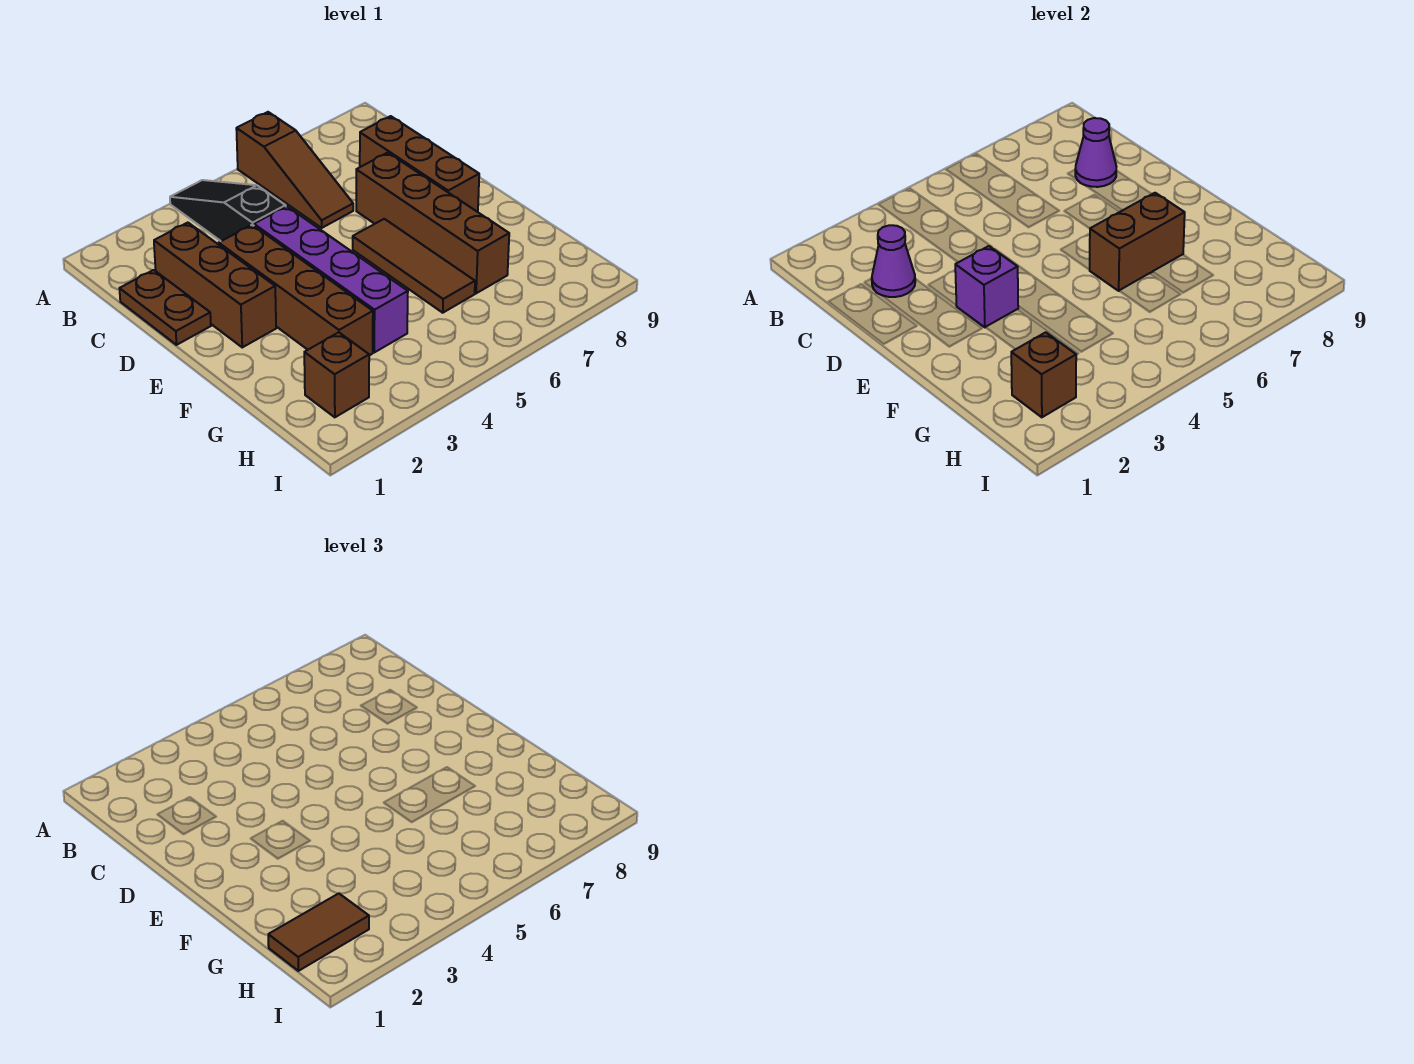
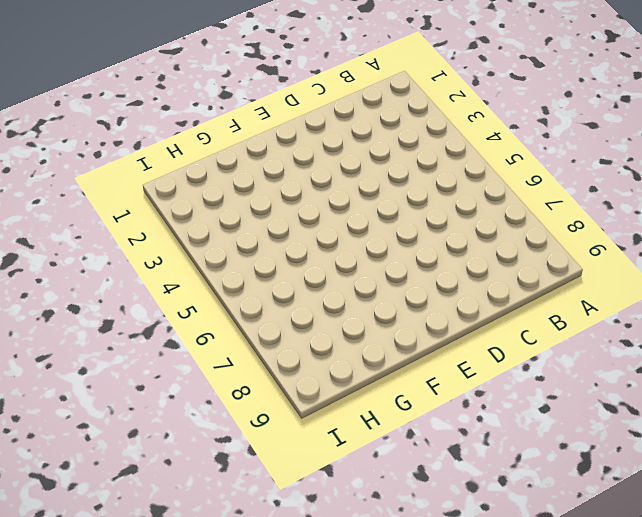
none -> black 1x3 slope [170,180,286,241]
none -> brown 1x3 slope [236,112,353,228]
none -> brown 1x2 plate [119,270,211,345]

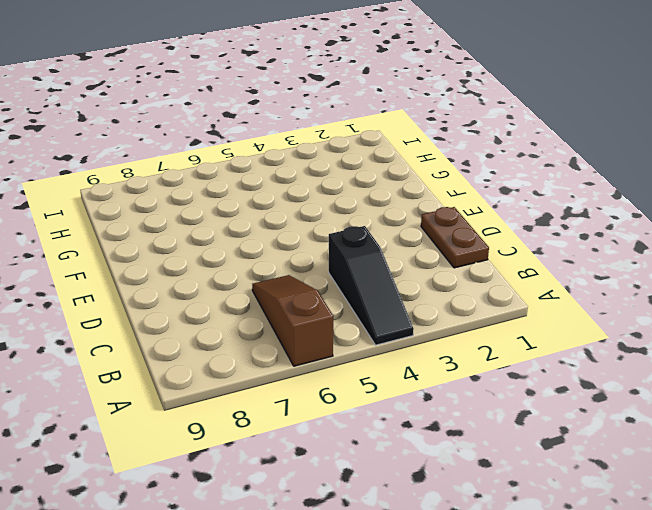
none -> brown 1x3 brick [154,223,276,347]
none -> brown 1x3 brick [360,116,479,212]
none -> brown 1x4 brick [219,225,373,355]

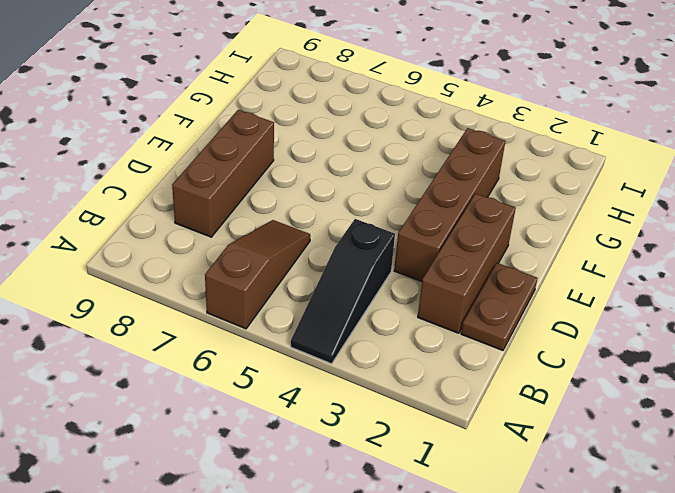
none -> purple 1x4 brick [254,206,408,352]
none -> brown 1x4 brick [356,153,509,293]
none -> brown 1x3 tile [353,219,475,313]

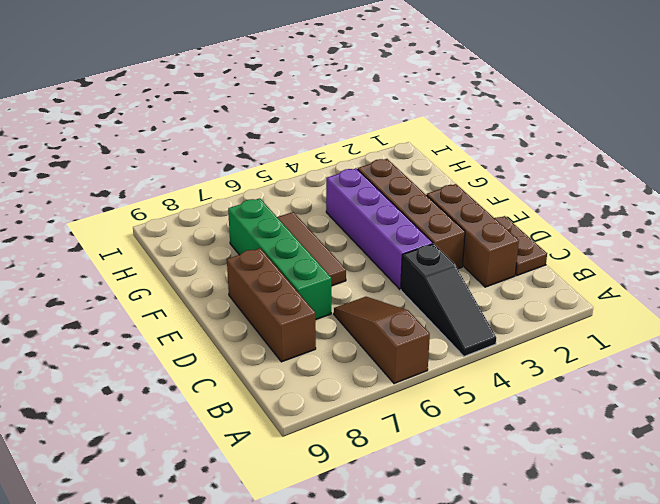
green 1x4 brick [228,198,331,320] -> brown 1x4 brick [356,153,509,293]
none -> brown 1x1 brick [304,332,369,417]
none -> purple 1x1 cone [872,225,915,297]
none -> purple 1x1 cone [1075,118,1116,187]

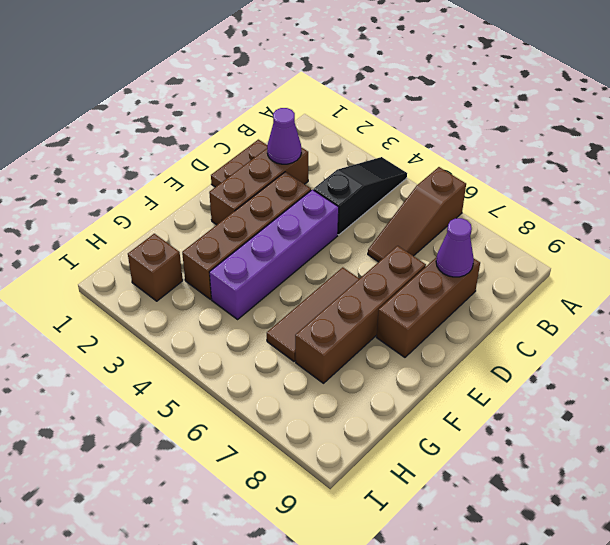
none -> purple 1x1 brick [955,246,1018,327]
none -> brown 1x2 brick [1090,193,1185,291]
none -> brown 1x1 brick [1011,332,1076,417]

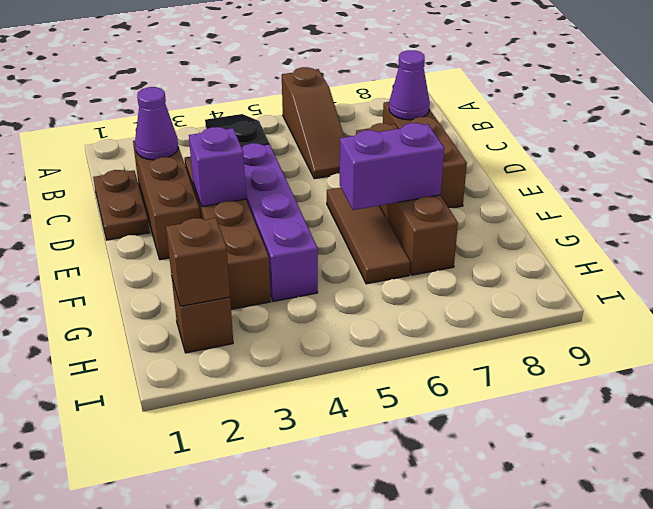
purple 1x2 brick [340,123,444,210] -> brown 1x2 brick [1090,193,1185,291]
none -> brown 1x2 tile [268,893,369,971]

